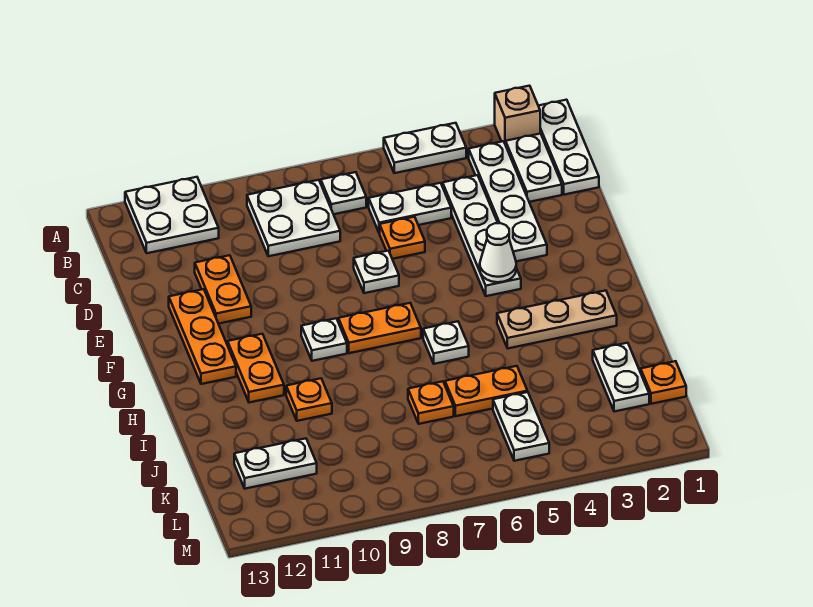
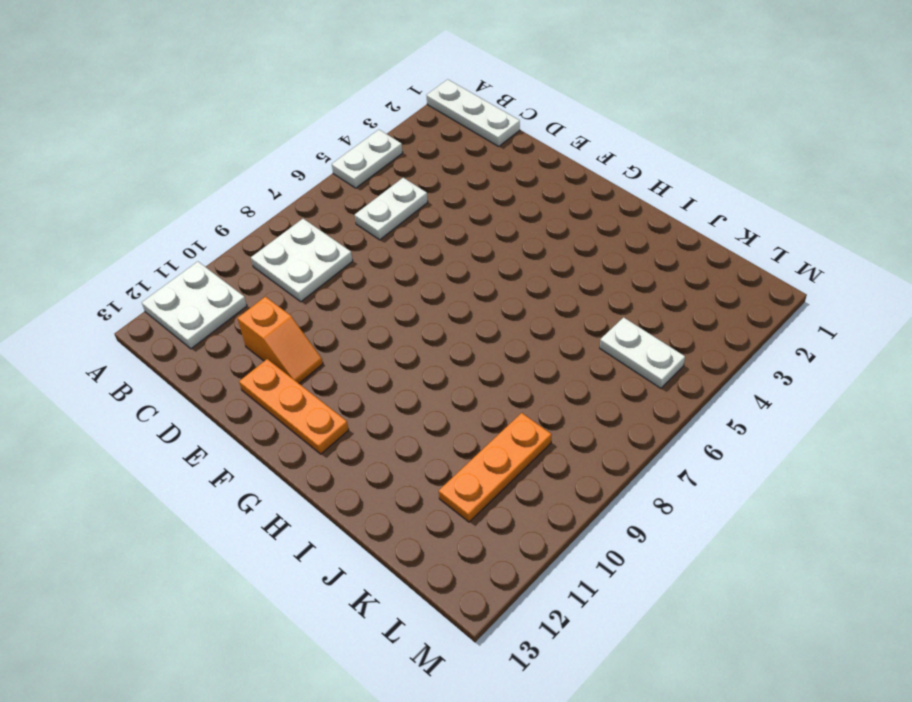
orange 1x2 slope [237,297,323,383] -> orange 1x2 plate [195,255,251,324]
orange 1x3 plate [439,413,551,522] -> white 1x2 plate [234,438,317,489]
none -> tan 1x1 brick [495,86,540,145]
none -> white 1x2 plate [506,134,562,202]
none -> white 1x4 plate [469,141,547,261]

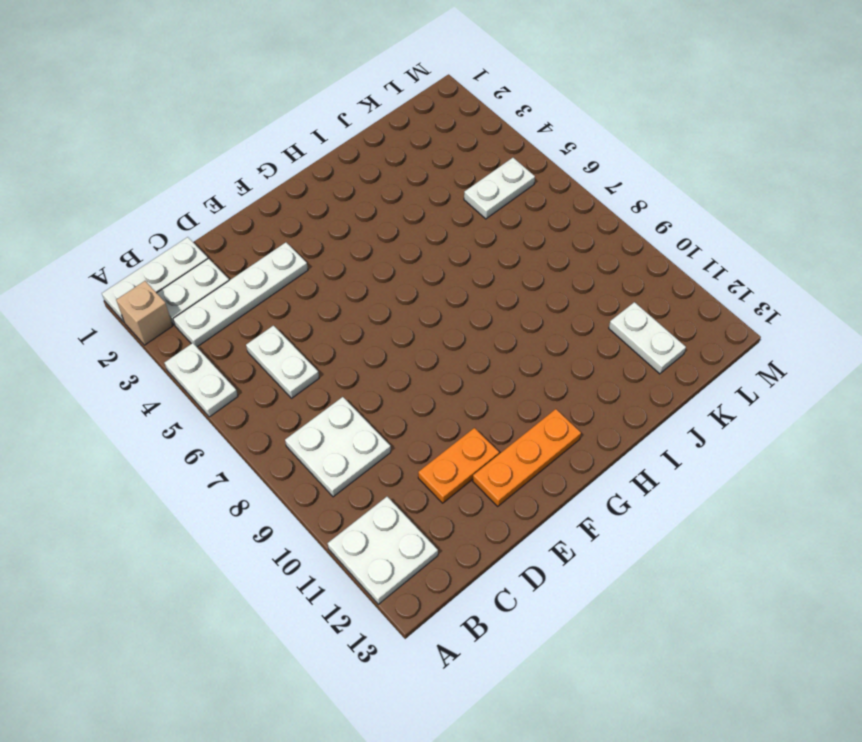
none -> white 1x1 plate [321,172,366,214]
none -> white 1x4 plate [443,175,521,296]
none -> orange 1x1 plate [380,217,425,259]

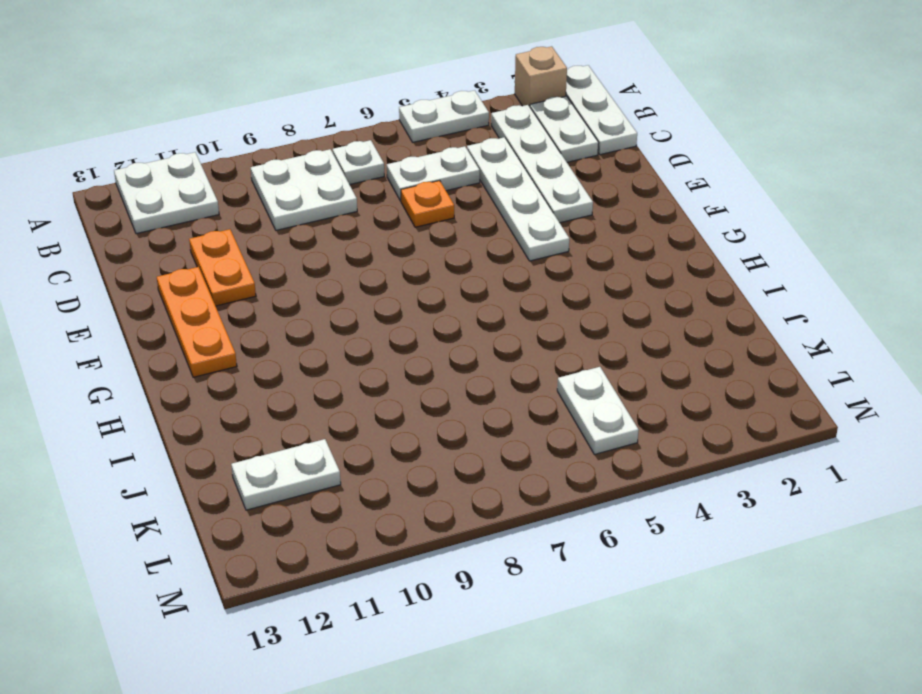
none -> white 1x1 plate [354,251,399,293]
none -> orange 1x2 plate [338,303,421,353]
none -> white 1x1 plate [301,318,347,361]

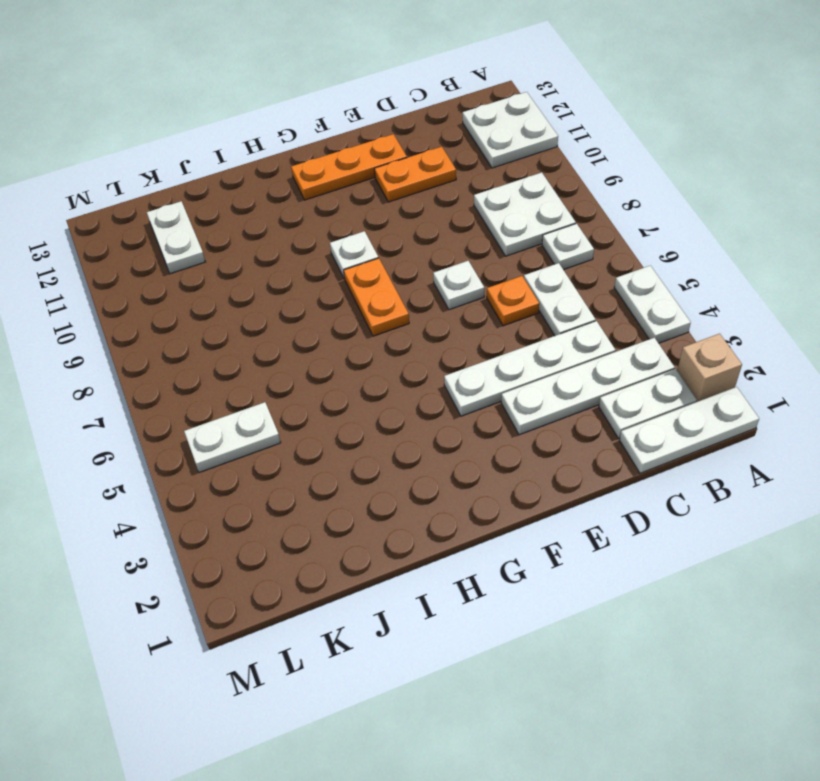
none -> orange 1x2 plate [228,334,284,402]
none -> tan 1x3 plate [497,291,617,348]
none -> white 1x1 plate [423,321,469,364]

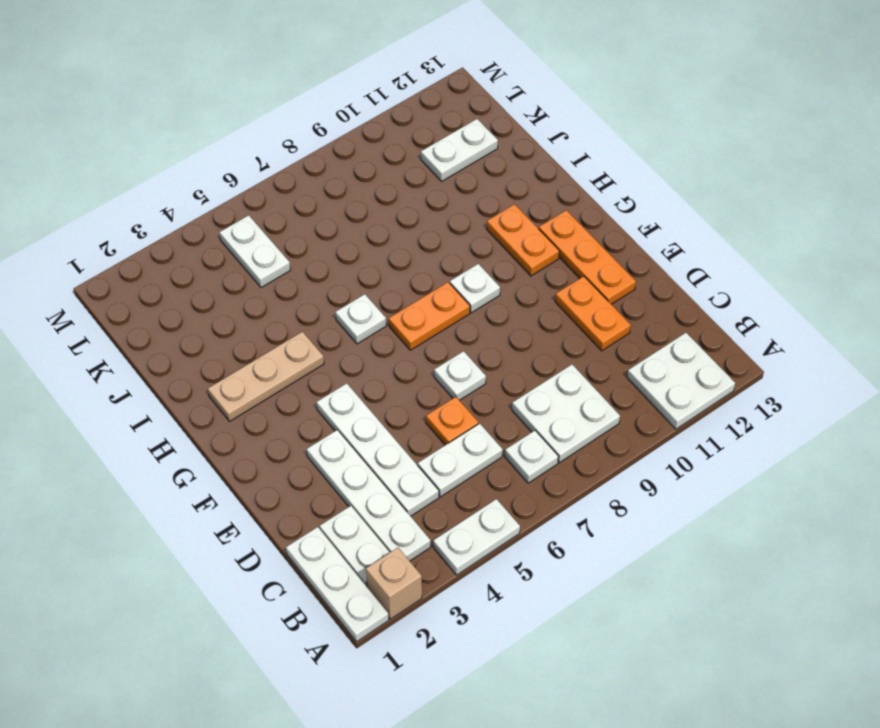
none -> orange 1x1 plate [286,378,332,421]
none -> white 1x2 plate [593,343,649,412]
none -> orange 1x2 plate [445,366,528,416]

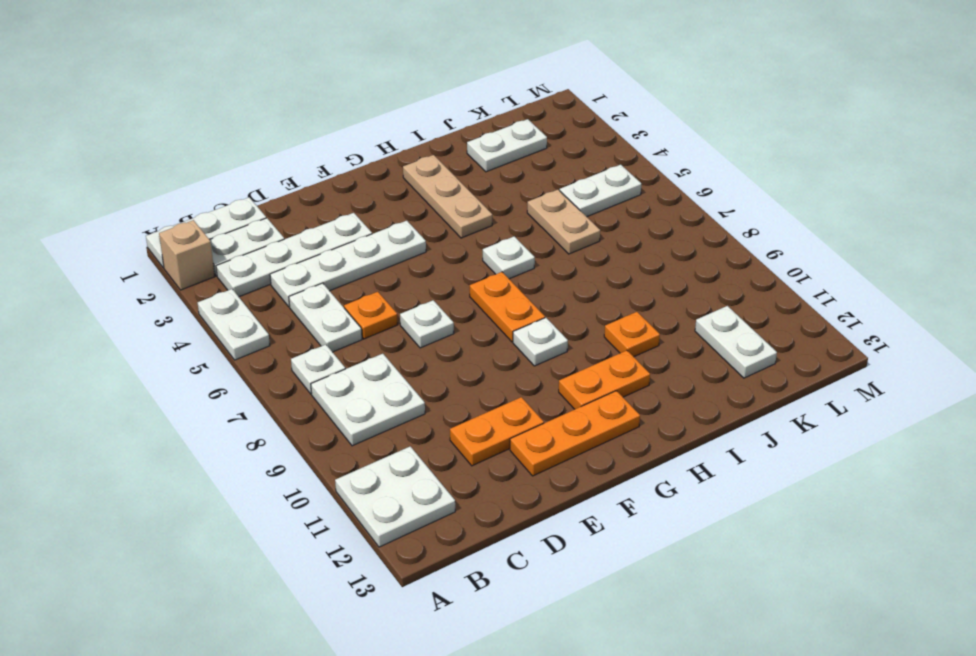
tan 1x2 plate [527,190,600,254] -> orange 1x2 plate [445,366,528,416]
none -> orange 1x1 plate [408,381,454,424]
none -> orange 1x1 plate [641,361,686,404]
none -> white 1x1 cone [480,223,516,282]

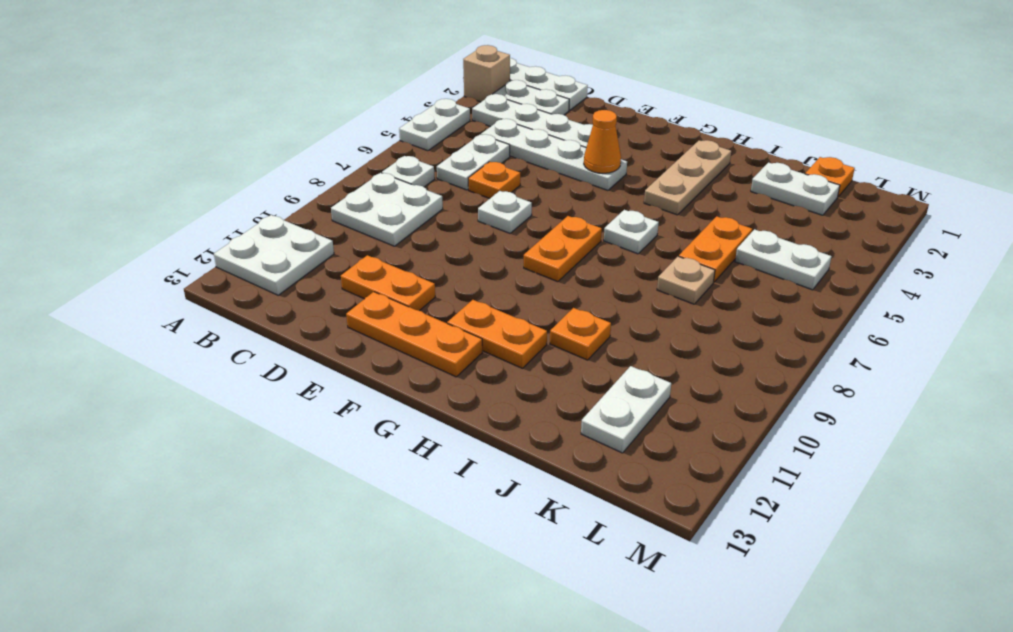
orange 1x1 cone [584,110,621,173] -> white 1x1 cone [480,223,516,282]
tan 1x1 plate [657,256,715,304] -> orange 1x1 plate [408,381,454,424]
none -> white 1x1 plate [301,318,347,361]

